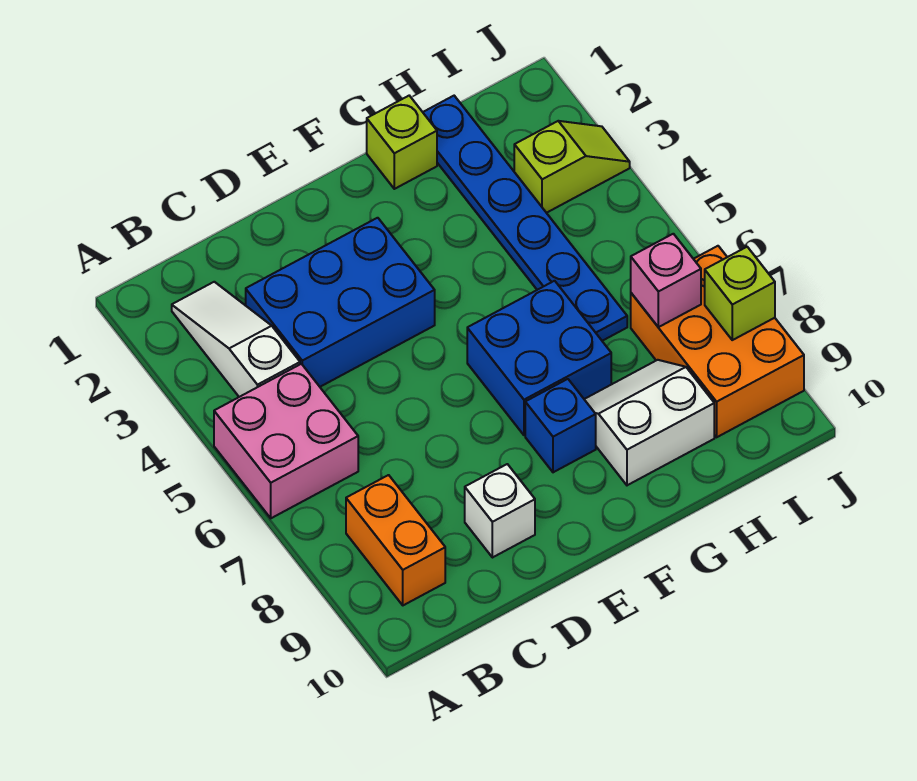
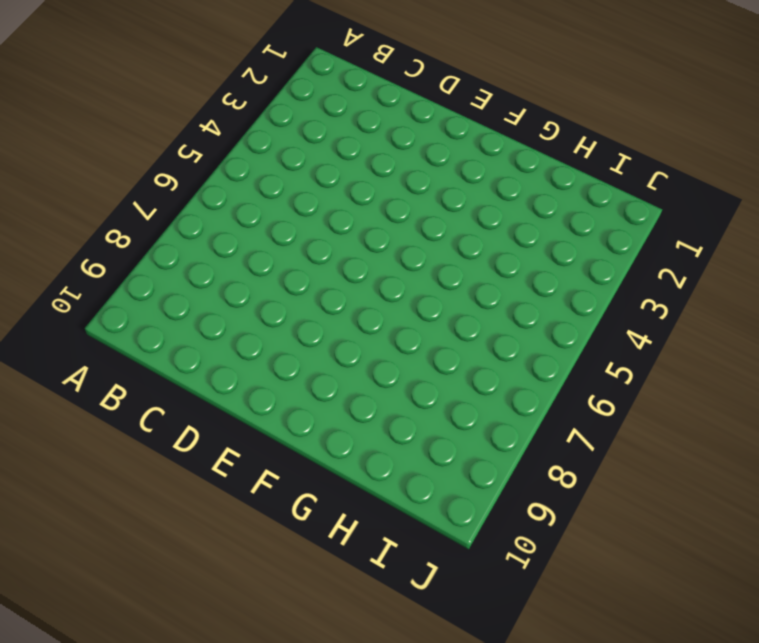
none -> pink 2x2 brick [214,364,358,518]
none -> white 1x3 slope [172,282,300,397]
none -> orange 1x2 brick [346,475,445,605]

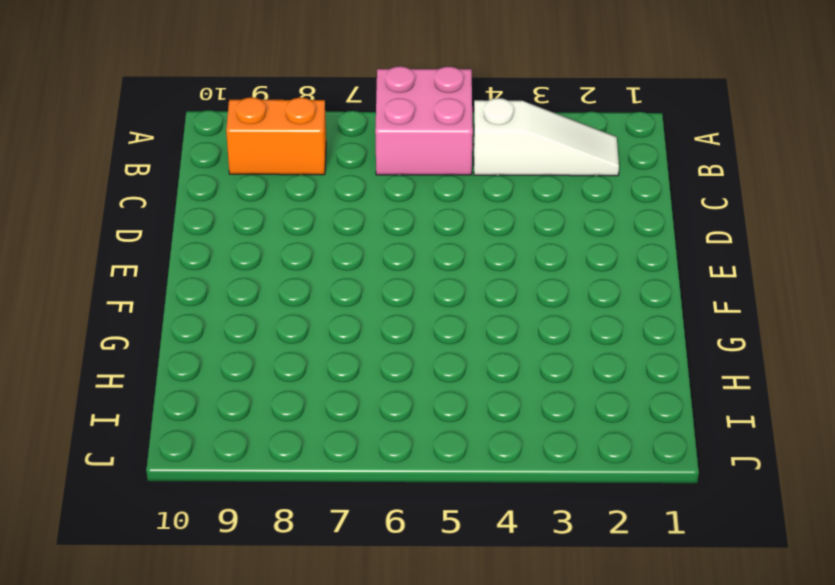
none -> blue 2x3 brick [245,218,435,387]
none -> white 1x1 brick [465,464,535,558]
none -> blue 2x2 brick [467,281,611,435]

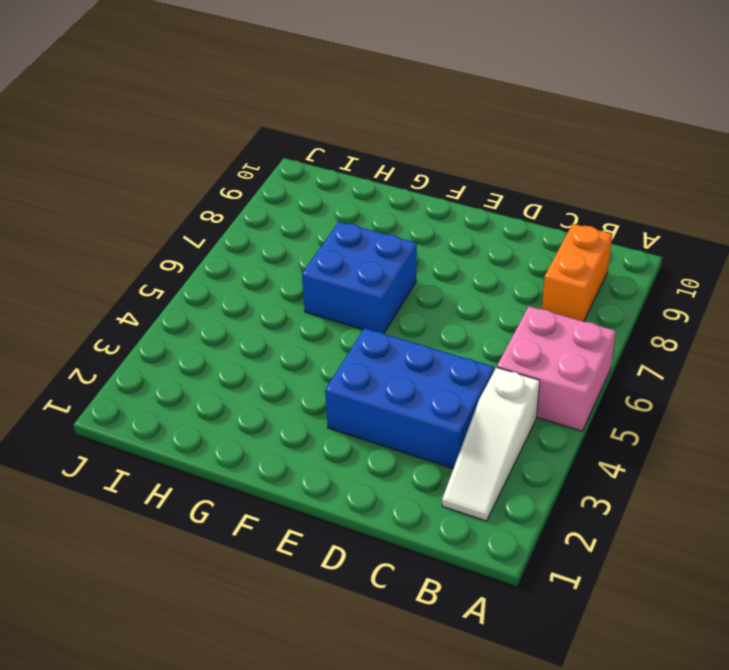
none -> white 1x1 brick [465,464,535,558]
none -> blue 1x1 brick [525,379,596,472]
none -> lime 1x1 brick [367,96,437,189]

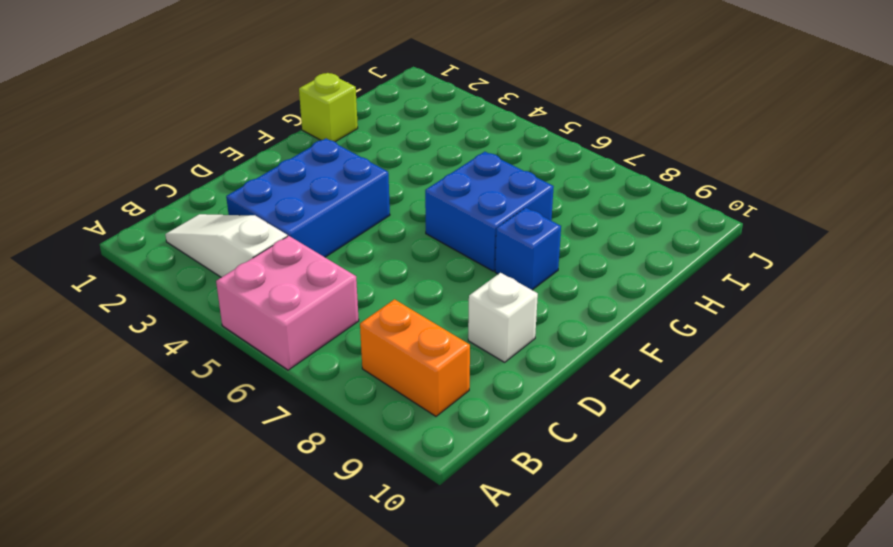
none -> white 2x2 slope [584,360,714,485]
none -> blue 1x6 plate [423,96,627,341]
none -> lime 1x2 slope [514,121,630,213]

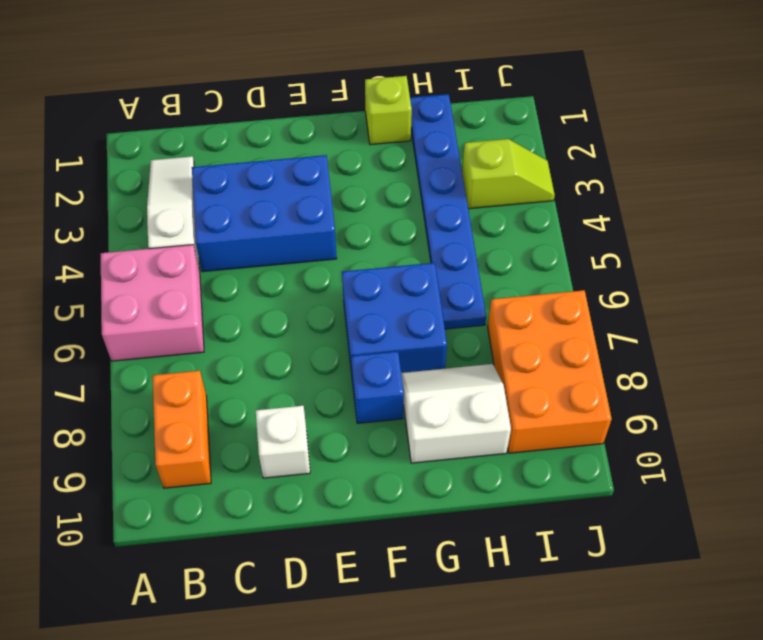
none -> pink 1x1 brick [631,234,701,327]
none -> lime 1x1 brick [705,247,775,340]

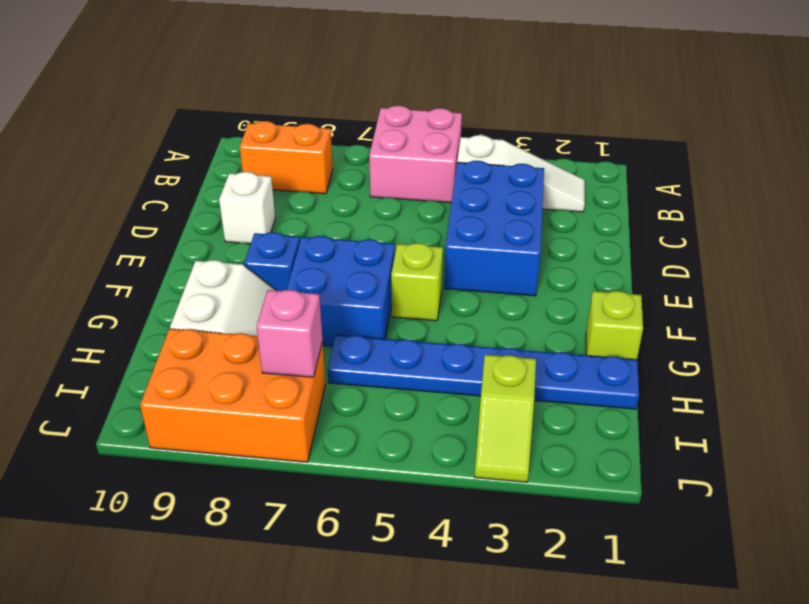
lime 1x1 brick [391,243,443,321] -> lime 1x1 brick moved to [705,247,775,340]

